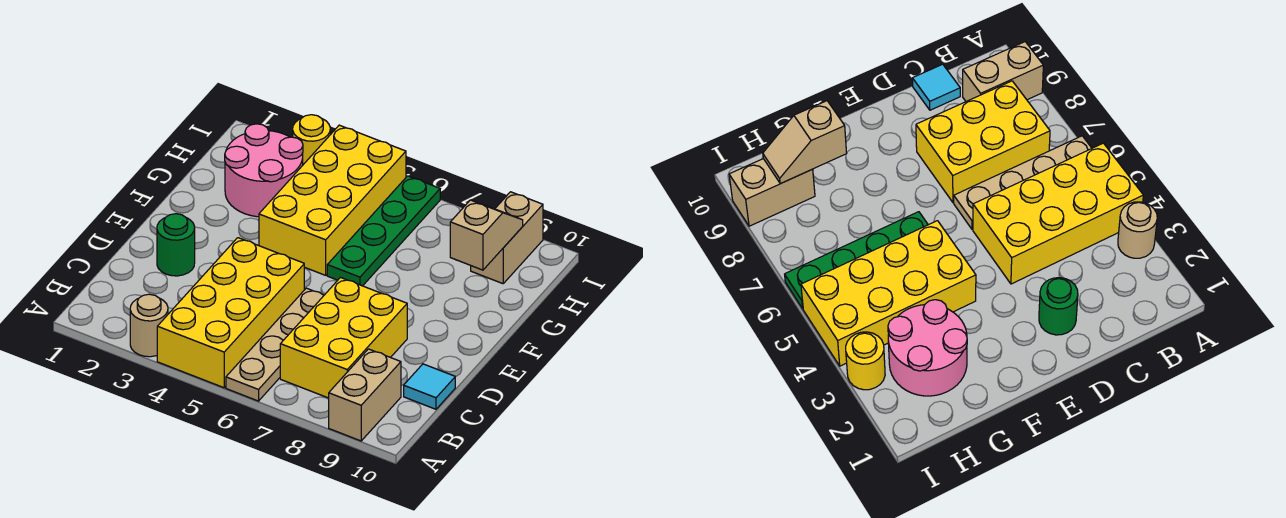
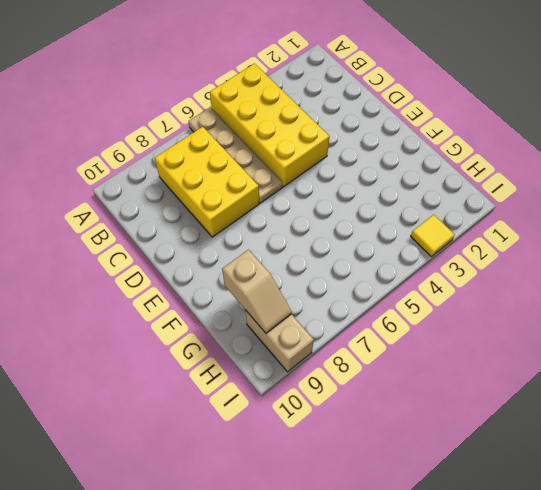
yellow 1x1 tile [411,215,455,256] -> yellow 1x1 round brick [293,115,330,165]
none -> tan 1x1 round brick [130,294,168,357]
none -> tan 1x2 brick [329,349,401,441]
none -> cyan 1x1 tile [404,364,455,409]

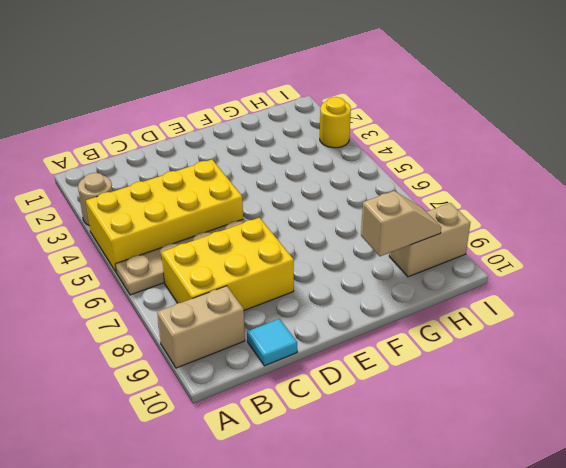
none -> green 1x1 round brick [157,214,195,276]
none -> yellow 2x4 brick [259,125,406,275]
none -> green 1x4 plate [327,176,440,286]

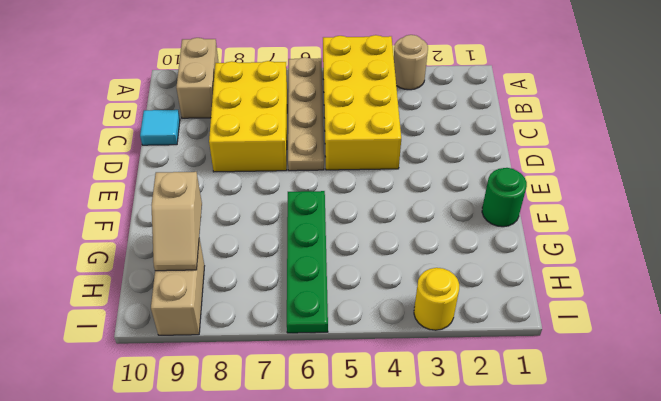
green 1x1 round brick [482,168,527,227] -> green 1x1 round brick moved to [157,214,195,276]
none -> yellow 2x4 brick [259,125,406,275]
none -> pink 2x2 round brick [225,124,303,217]

